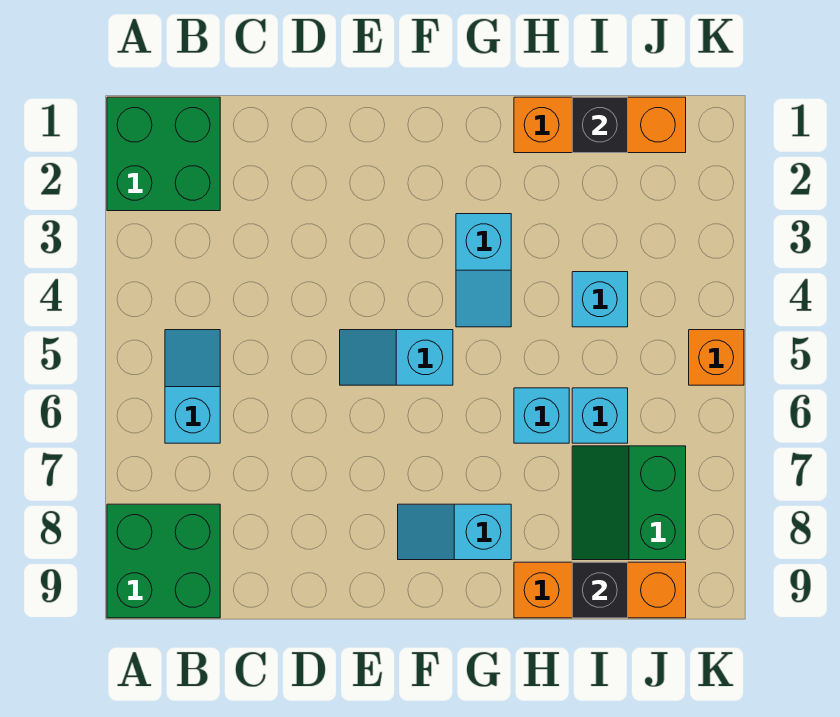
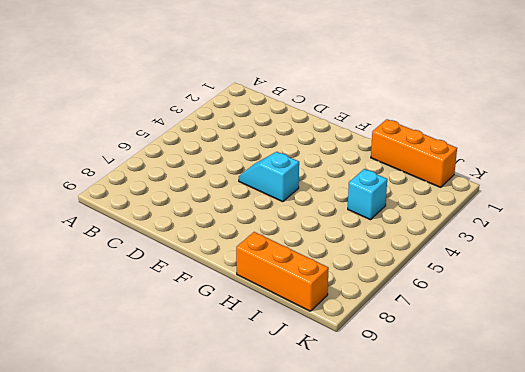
none -> green 2x2 brick [107,97,220,211]
none -> green 2x2 brick [107,504,220,618]
none -> cyan 1x2 slope [165,330,220,443]

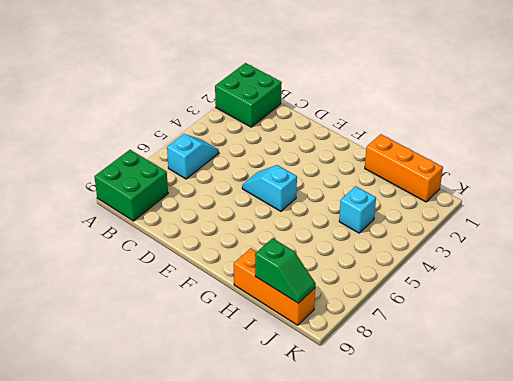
green 1x2 slope [255,238,316,303] -> black 1x1 brick [572,562,628,618]
none -> cyan 1x2 slope [398,504,511,560]
none -> cyan 1x2 slope [456,214,511,327]
none -> cyan 1x1 brick [514,388,569,443]

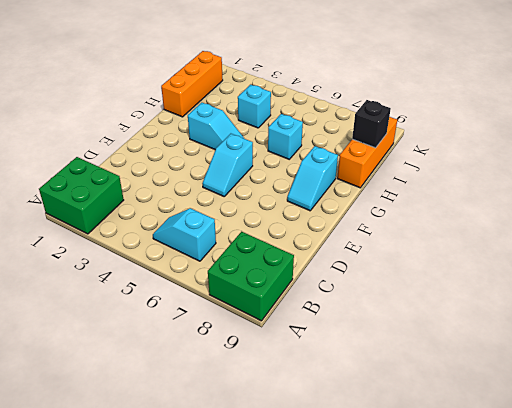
none -> cyan 1x1 brick [572,388,628,443]
none -> green 2x2 slope [572,446,686,560]
none -> orange 1x1 brick [689,330,744,385]

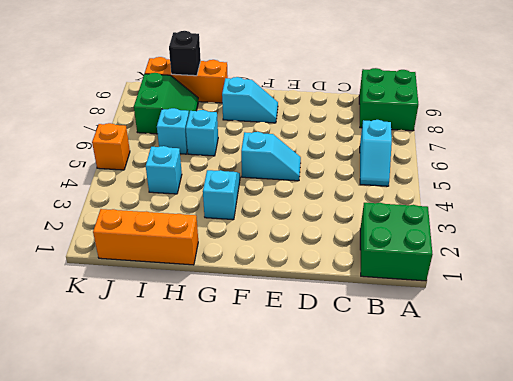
none -> black 1x1 brick [572,97,628,153]

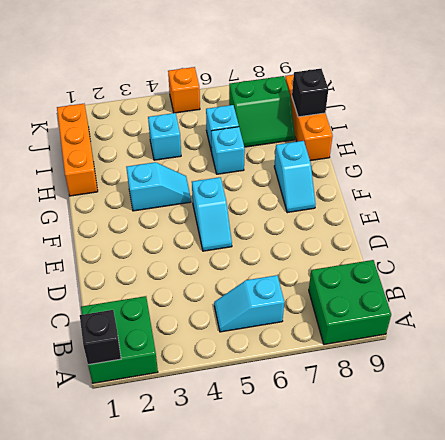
black 1x1 brick [80,310,121,365] -> black 1x1 brick moved to [572,97,628,153]

